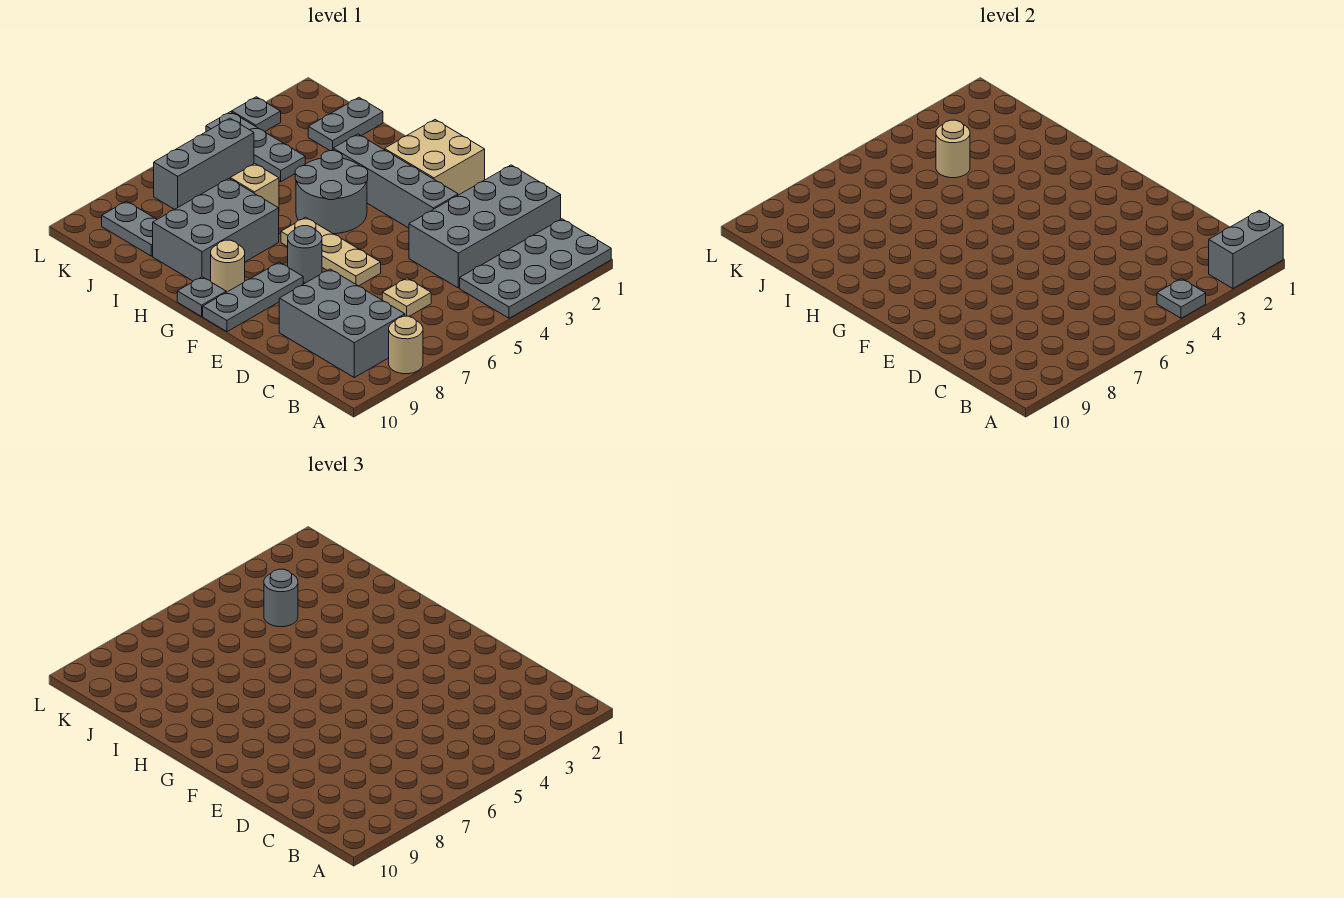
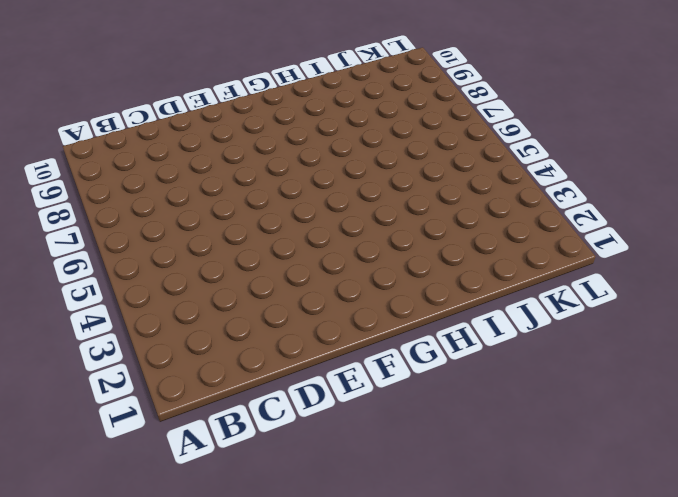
none -> grey 2x4 plate [460,219,611,318]
none -> tan 1x1 round brick [389,316,423,374]
none -> grey 2x3 brick [279,269,405,377]

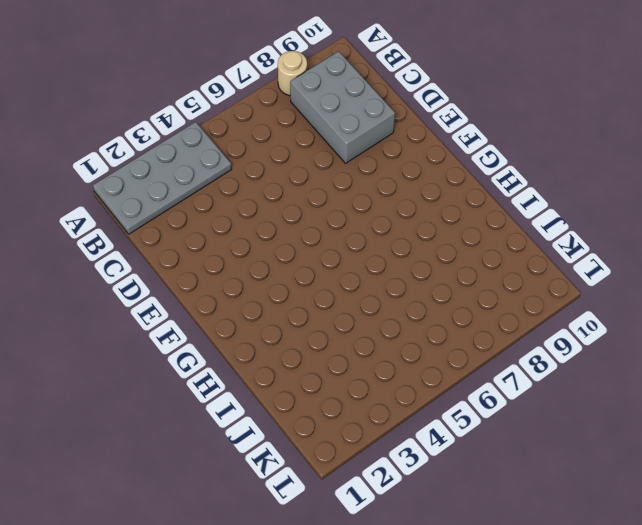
none -> grey 2x4 brick [409,165,561,288]
none -> tan 1x1 plate [382,278,431,316]
none -> grey 1x4 brick [333,134,458,228]

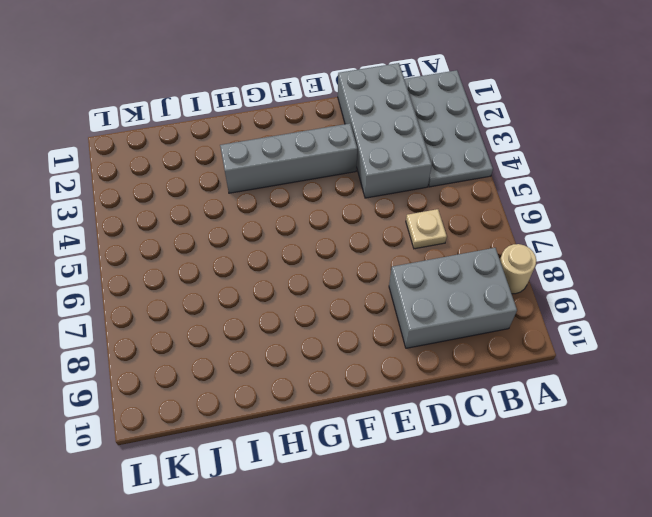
none -> tan 1x3 plate [281,217,381,286]
none -> tan 2x2 brick [385,120,485,195]
none -> grey 1x1 round brick [288,226,322,283]

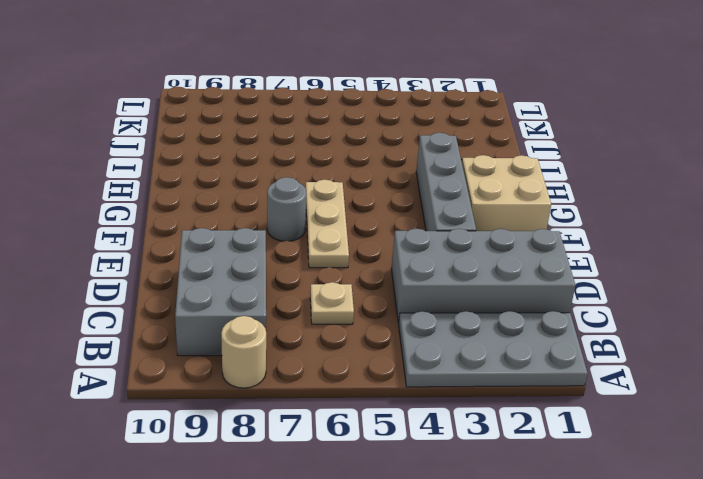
none -> grey 1x3 plate [203,262,303,332]
none -> grey 2x2 round brick [295,151,368,234]
none -> tan 1x1 round brick [211,240,245,292]

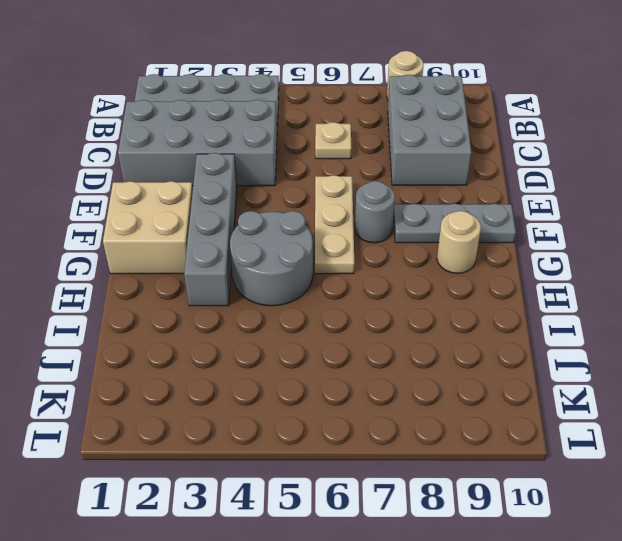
none -> grey 1x1 plate [177,277,226,316]
none -> grey 2x3 brick [153,179,279,281]
none -> tan 1x1 brick [230,164,279,208]

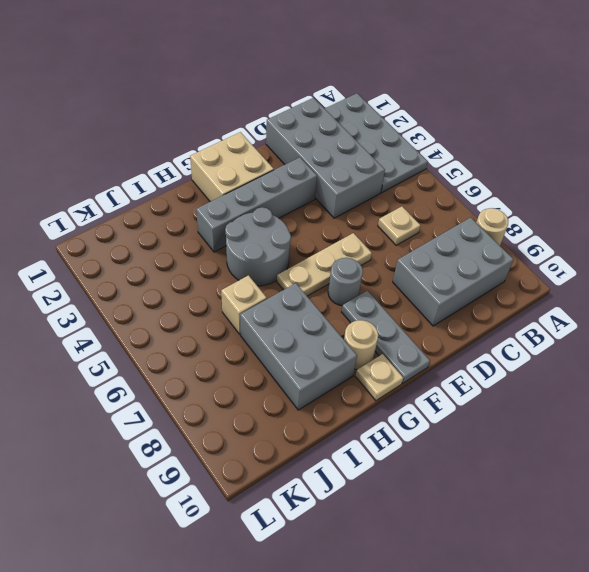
tan 1x1 plate [356,354,403,401] -> grey 1x1 plate [177,277,226,316]
none -> grey 1x2 plate [308,98,383,151]
none -> grey 1x3 plate [206,112,305,182]
none -> grey 1x2 plate [102,201,157,256]

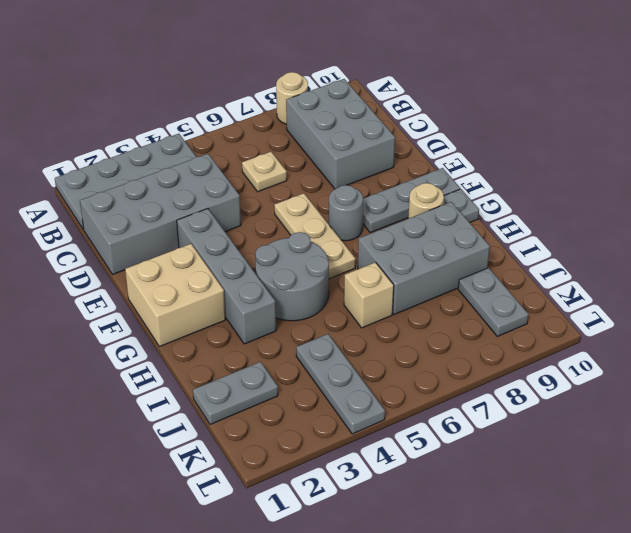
none -> grey 1x3 brick [154,118,254,209]
none -> grey 1x1 plate [232,97,281,132]
none -> grey 1x2 brick [1209,211,1283,289]

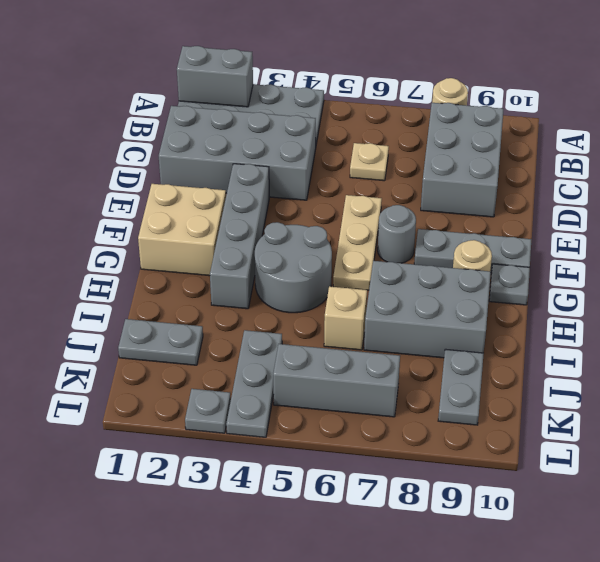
none -> grey 1x1 plate [1157,279,1206,318]
none -> tan 1x1 round brick [936,120,970,178]
none -> grey 1x1 round brick [264,569,298,627]

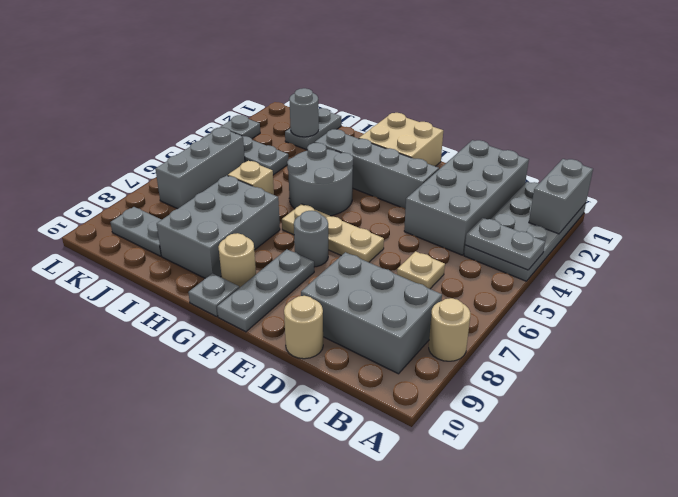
grey 1x2 plate [465,218,545,270] -> grey 1x1 plate [1157,279,1206,318]
tan 1x1 round brick [284,296,323,359] -> tan 1x1 round brick moved to [936,120,970,178]
grey 1x1 round brick [289,88,319,137] -> grey 1x1 round brick moved to [264,569,298,627]

